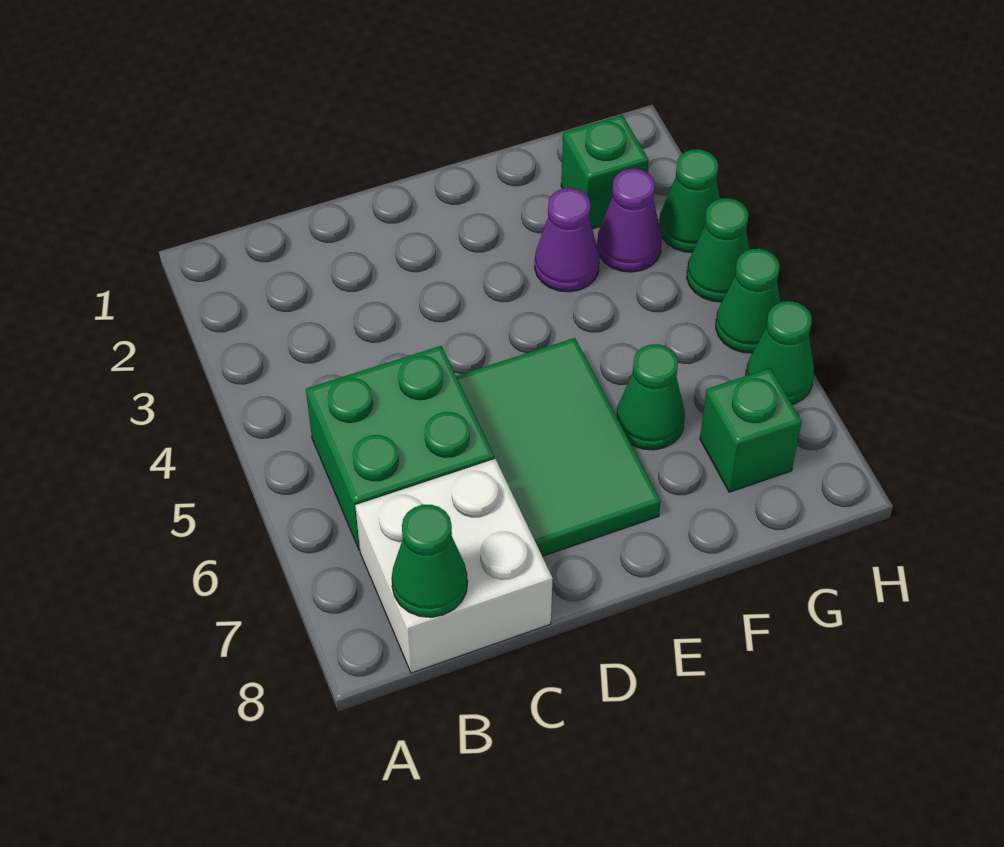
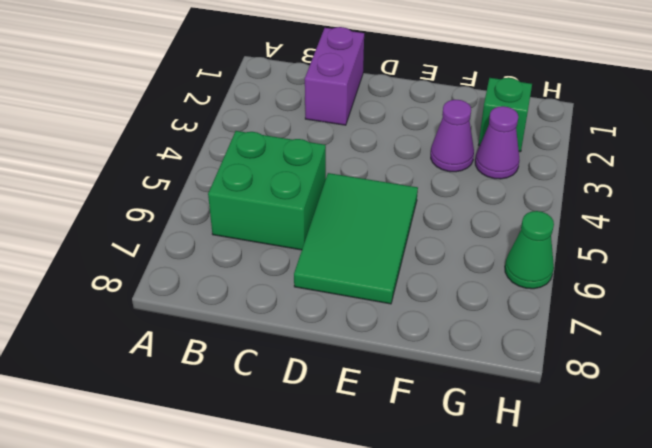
purple 1x2 brick [305,27,364,125] -> none
none -> white 2x2 brick [355,459,553,673]
none -> green 1x1 cone [617,344,685,450]
none -> green 1x1 brick [700,368,802,492]

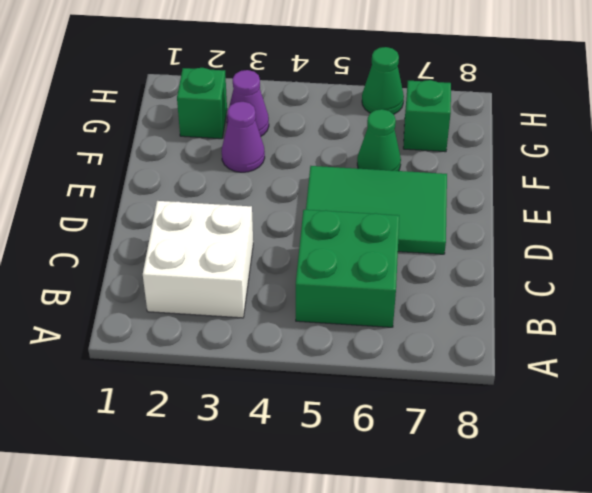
white 2x2 brick [143,201,253,318] -> white 2x2 brick moved to [355,459,553,673]
none -> green 1x1 cone [659,149,720,252]
none -> green 1x1 cone [687,198,750,302]
none -> green 1x1 cone [716,249,780,353]

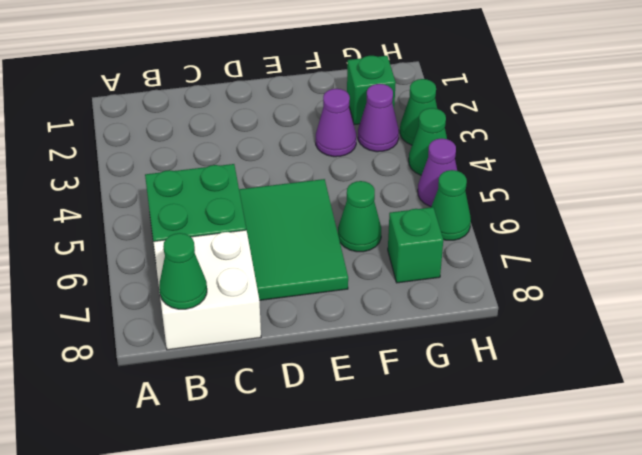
purple 1x1 cone [418,138,457,207] -> green 1x1 cone [716,249,780,353]

